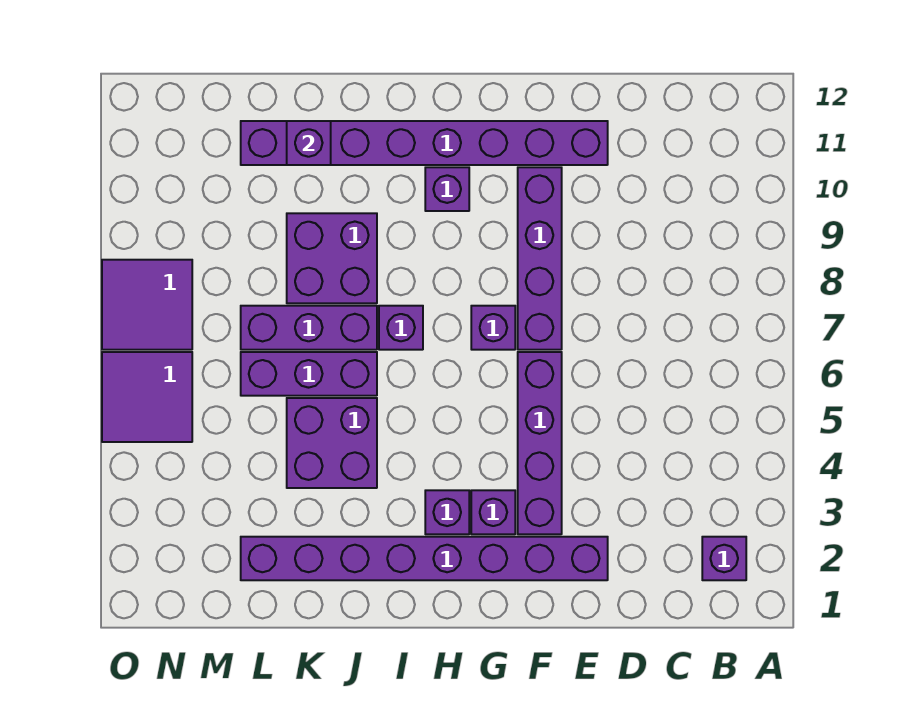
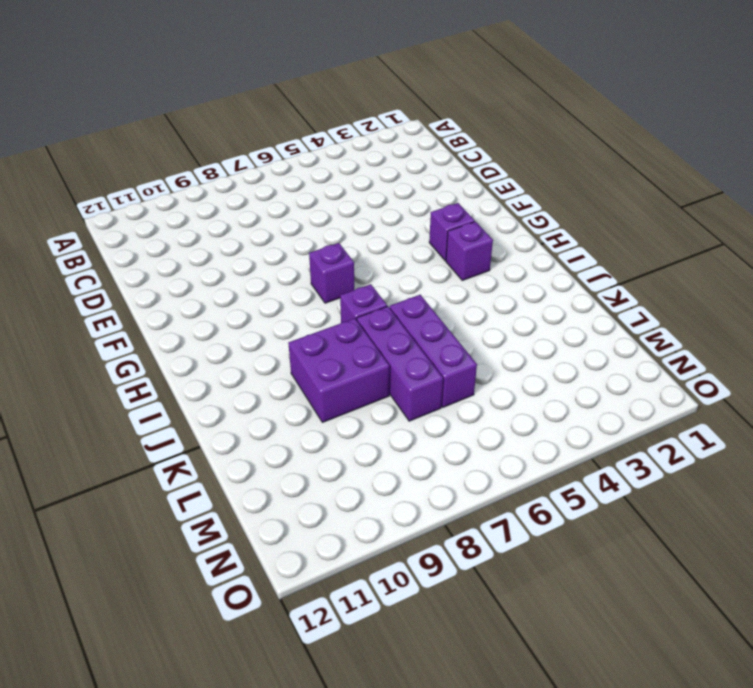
none -> purple 1x1 brick [702,537,746,580]
none -> purple 1x8 brick [241,537,608,580]
none -> purple 1x8 brick [241,121,608,165]

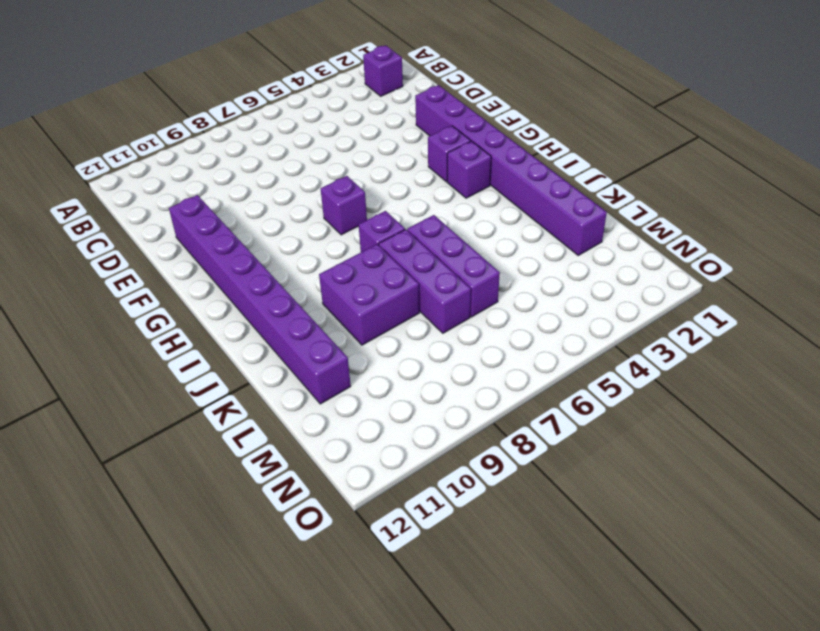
none -> purple 1x4 brick [518,352,562,534]
none -> purple 1x4 brick [518,167,562,350]
none -> purple 1x1 brick [425,167,469,211]

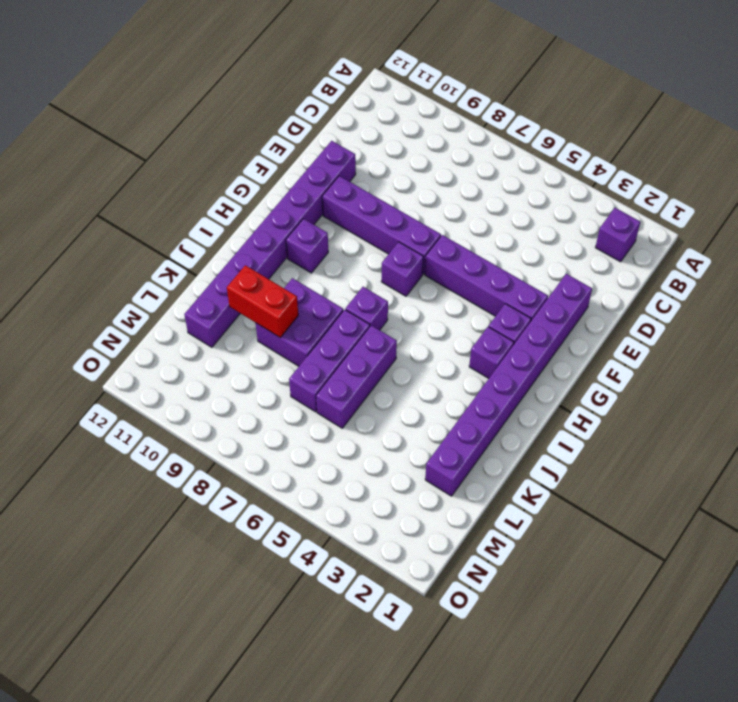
red 1x2 brick [227,265,298,337] -> none
none -> purple 2x2 brick [287,398,377,488]
none -> purple 2x2 tile [102,352,192,442]
none -> purple 2x2 tile [102,260,192,350]

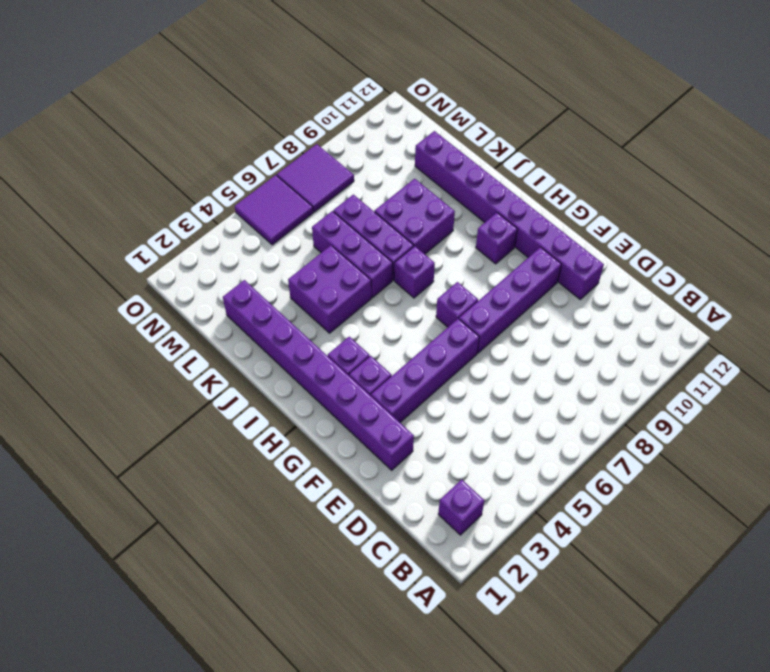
none -> purple 1x1 brick [287,121,331,165]

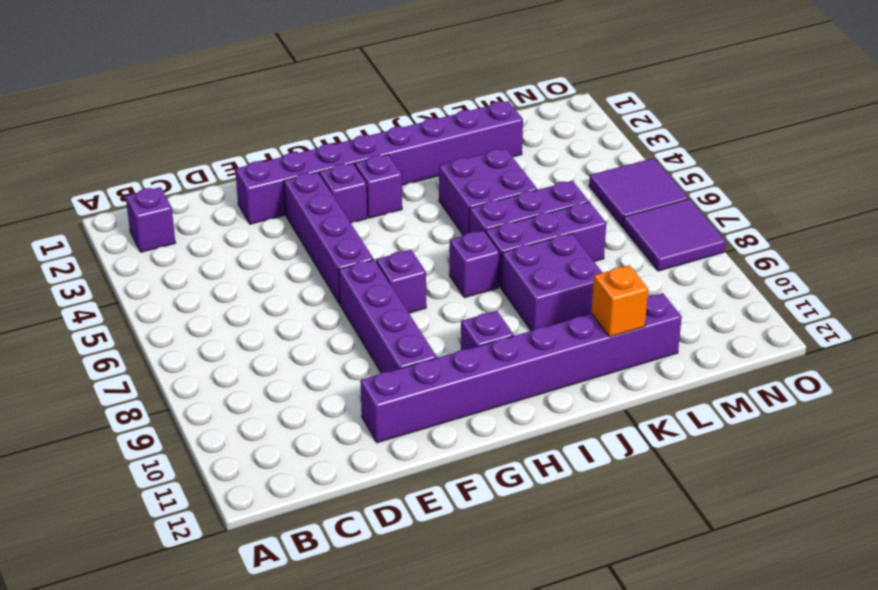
orange 1x1 brick [592,265,648,337] -> purple 1x1 brick [287,121,331,165]

